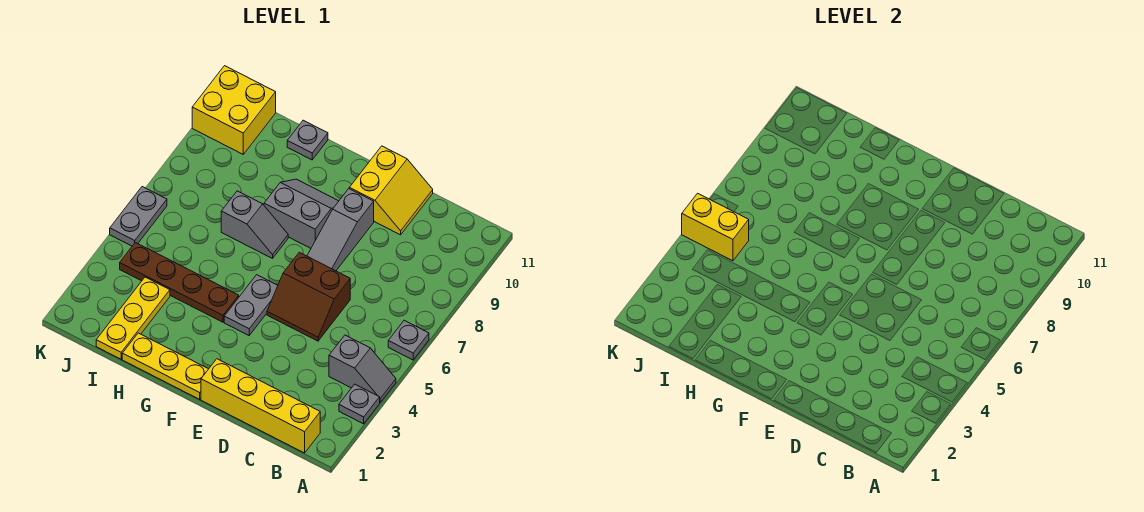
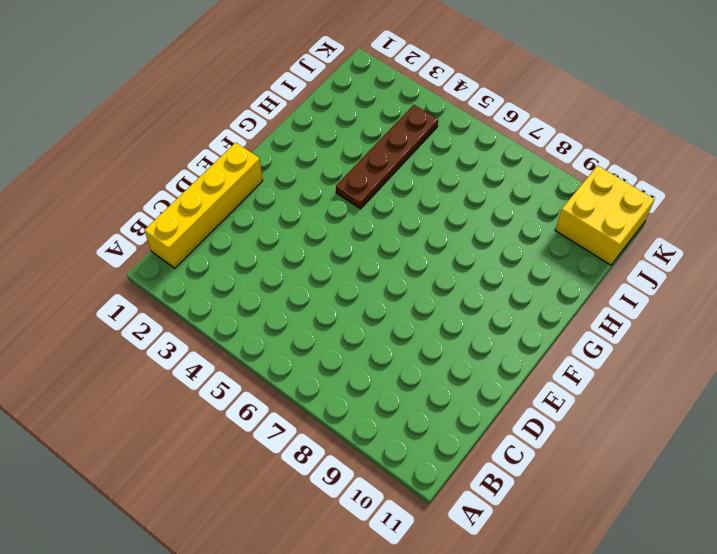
none -> grey 1x1 plate [339,384,380,424]
none -> grey 1x2 slope [329,335,396,402]
none -> grey 1x1 plate [388,320,429,360]

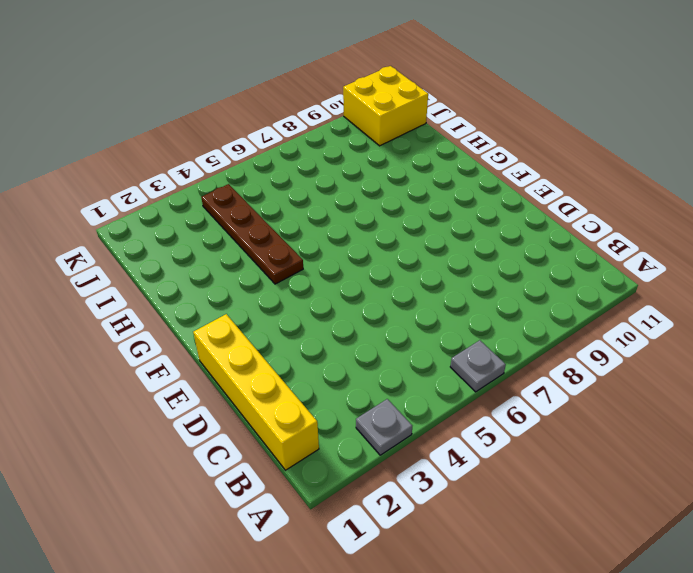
none -> grey 1x2 slope [329,335,396,402]
none -> brown 2x2 slope [267,252,350,341]
none -> yellow 2x2 slope [349,146,433,235]

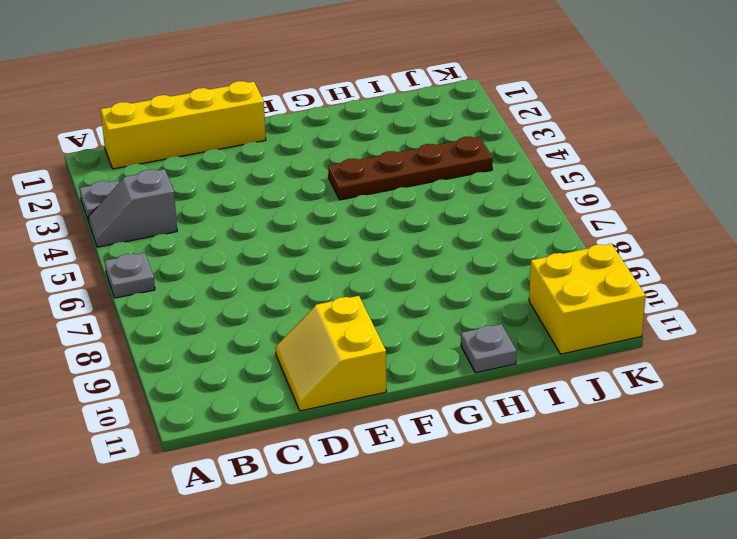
none -> brown 2x2 slope [267,252,350,341]
none -> grey 1x3 slope [307,189,374,271]
none -> yellow 1x3 plate [122,333,208,399]

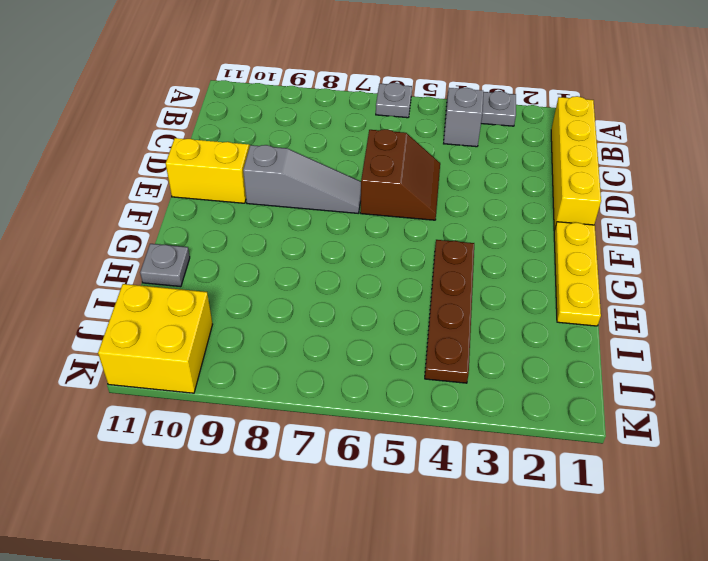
none -> grey 1x2 plate [224,275,278,335]
none -> grey 2x2 slope [264,179,339,248]
none -> grey 1x2 slope [221,191,288,258]

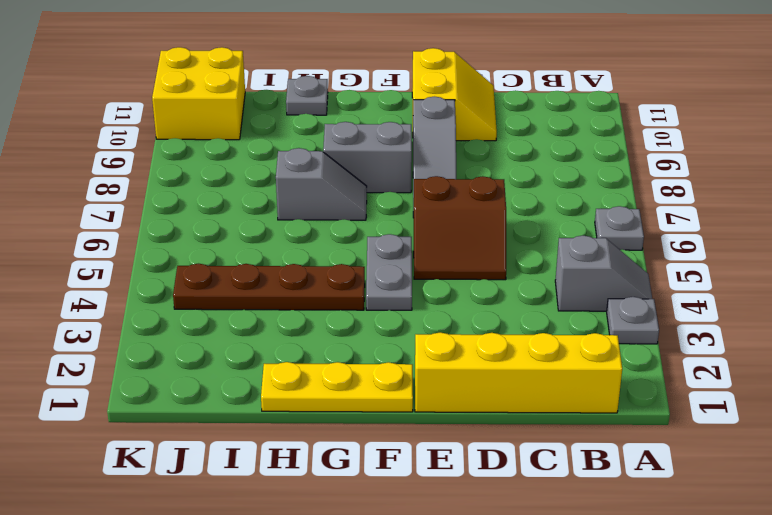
none -> yellow 1x3 plate [96,277,170,359]
none -> grey 1x2 plate [110,187,167,246]
none -> yellow 1x2 brick [682,193,749,261]

